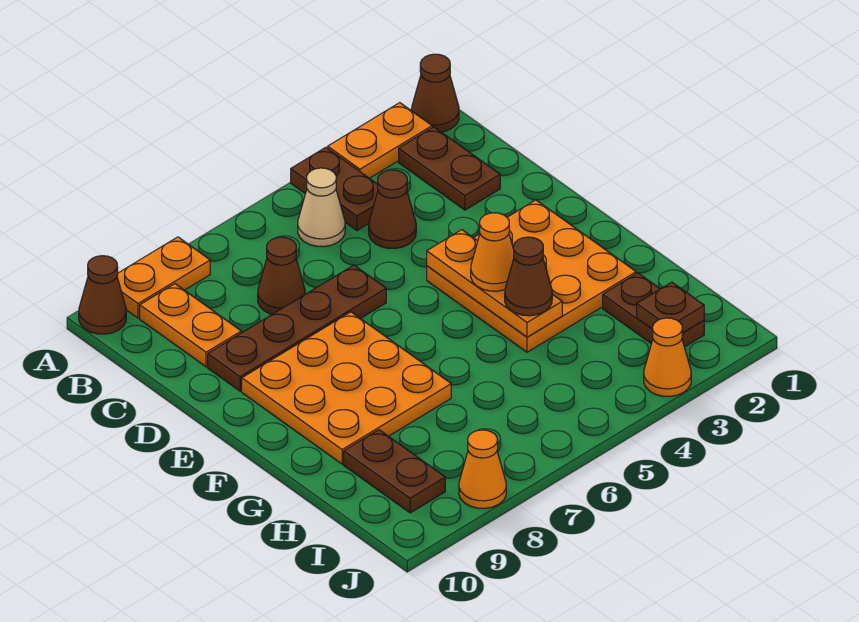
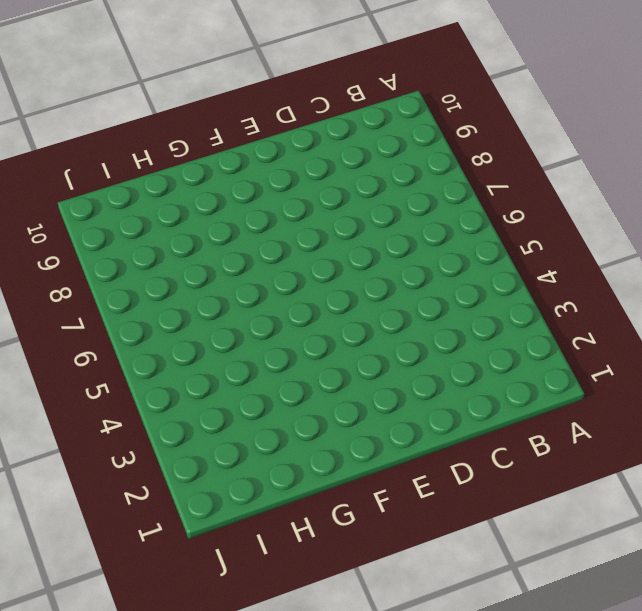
none -> brown 1x1 cone [412,54,459,132]
none -> orange 1x2 plate [328,103,432,178]
none -> brown 1x2 plate [291,147,378,230]

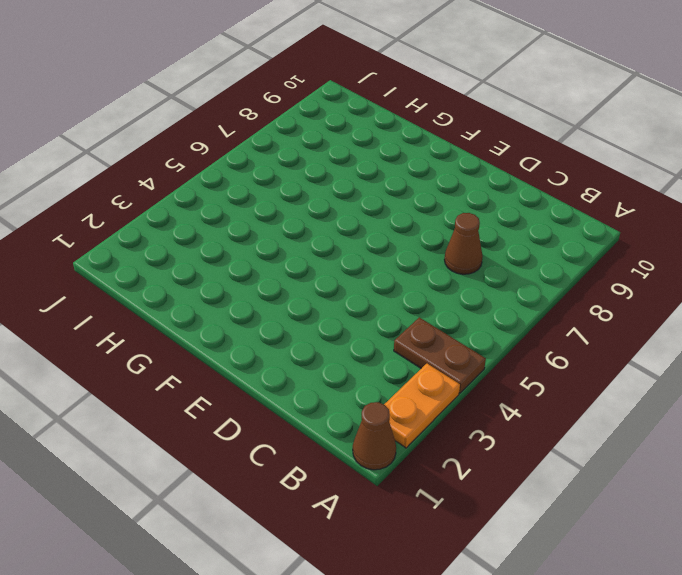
none -> orange 1x2 plate [117,237,210,318]
none -> brown 1x1 cone [79,256,126,334]
none -> brown 1x2 plate [399,127,500,210]

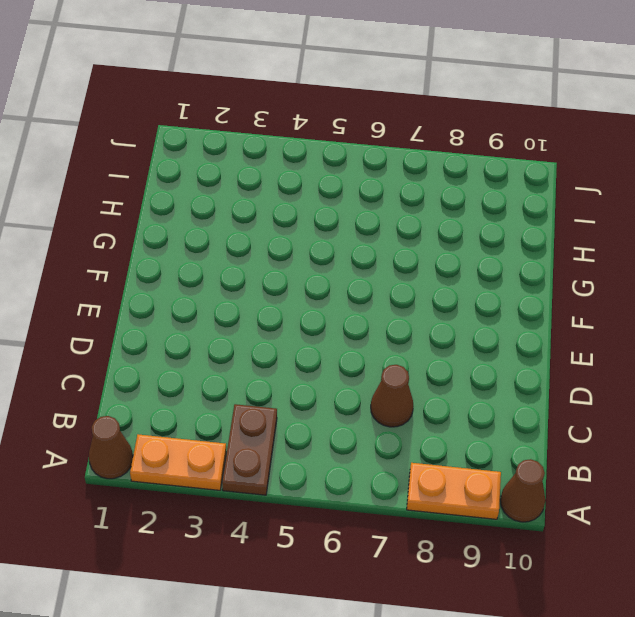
none -> brown 1x2 plate [399,127,500,210]
none -> tan 1x1 cone [298,168,345,247]
none -> orange 1x2 plate [140,284,241,367]

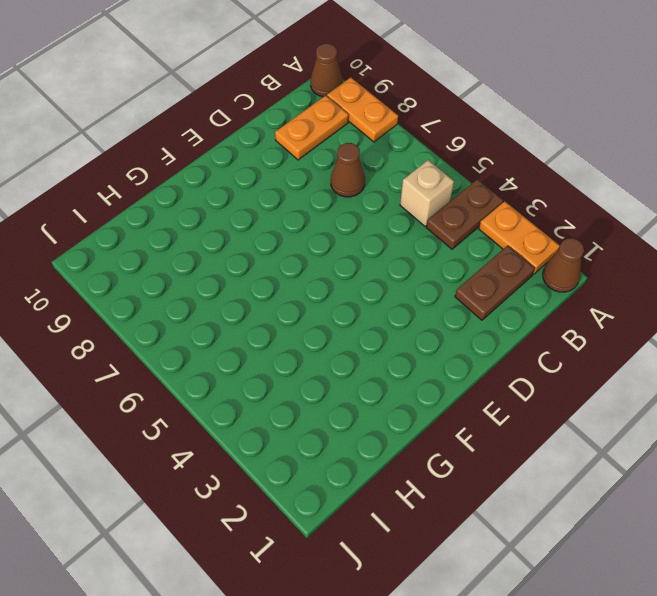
tan 1x1 brick [400,160,454,226] -> tan 1x1 cone [298,168,345,247]
none -> brown 1x1 cone [369,170,416,248]
none -> brown 1x4 plate [208,265,386,391]
none -> orange 3x3 plate [427,200,636,352]

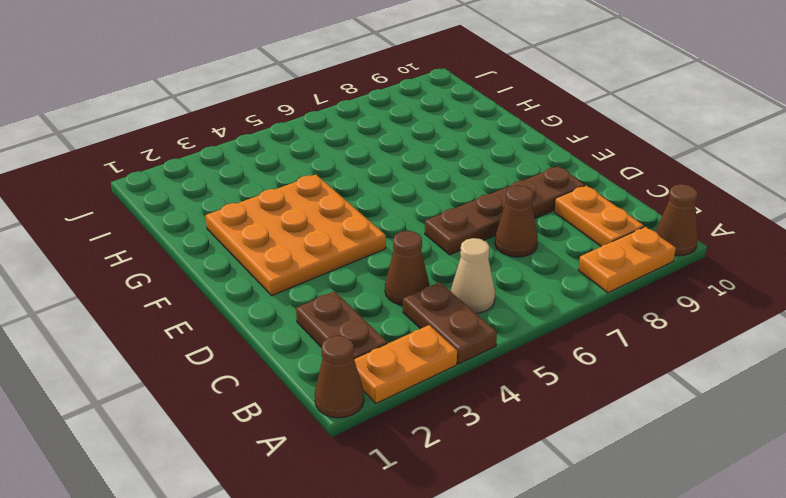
none -> orange 3x3 plate [242,312,451,464]
none -> brown 1x2 plate [603,273,704,347]
none -> brown 1x2 plate [344,430,445,513]

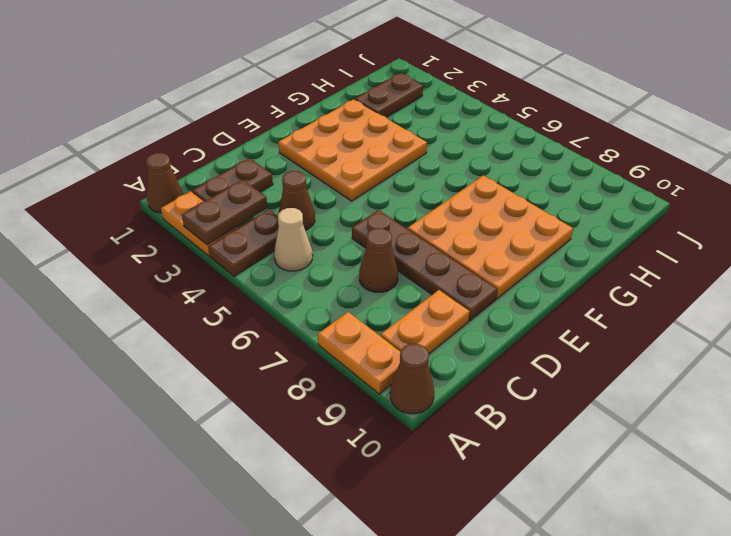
brown 1x2 plate [182,180,267,245] -> brown 1x2 plate moved to [344,430,445,513]
none -> orange 1x1 cone [644,318,691,396]
none -> orange 1x1 cone [459,430,506,508]
none -> orange 1x3 plate [427,230,562,337]

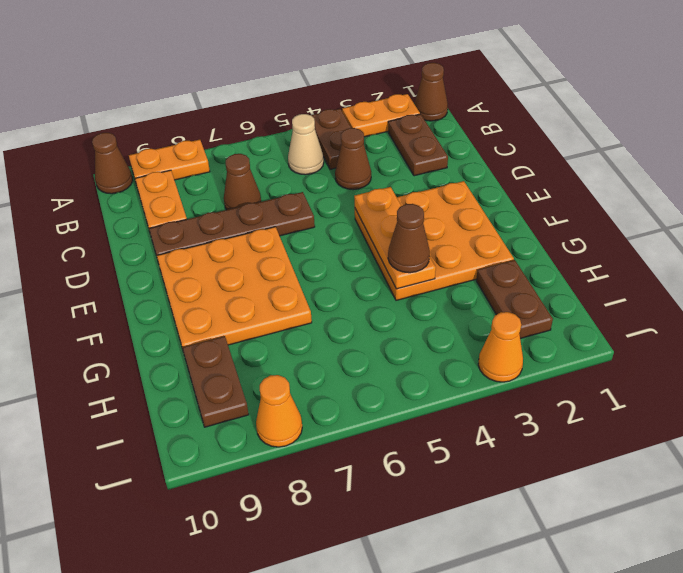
none -> brown 1x1 plate [637,282,704,333]
none -> orange 1x1 cone [471,213,514,291]

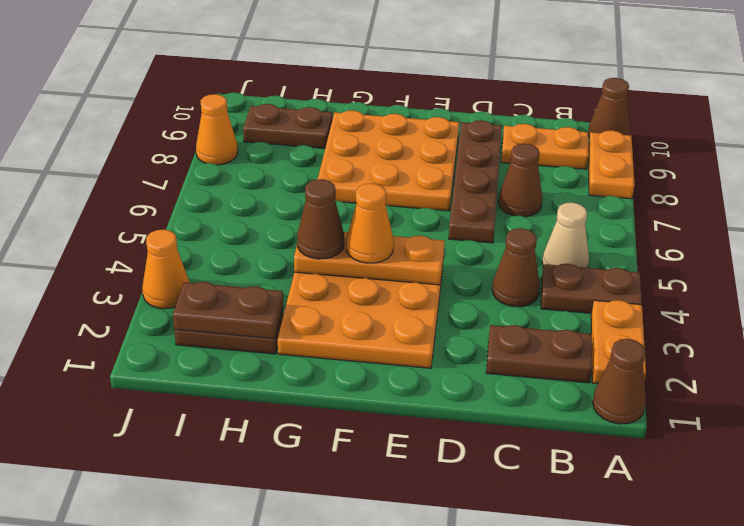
brown 1x2 plate [173,282,283,339] -> brown 1x1 plate [637,282,704,333]

